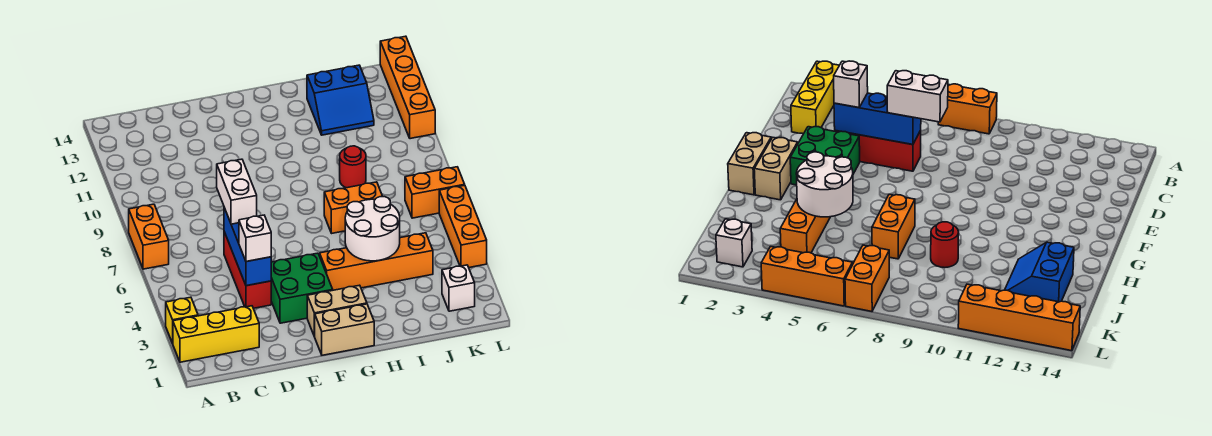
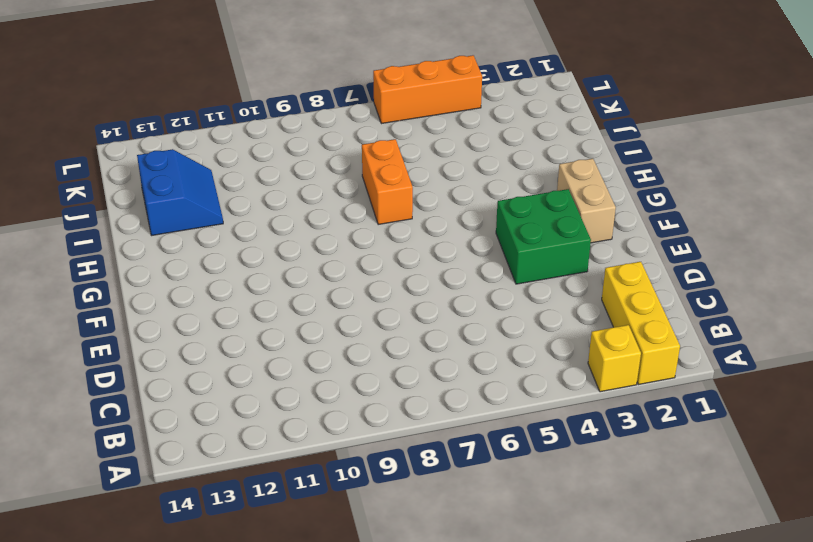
none -> orange 1x2 brick [129,204,169,269]
none -> red 1x3 brick [224,232,271,308]
none -> tan 1x2 brick [315,304,374,355]

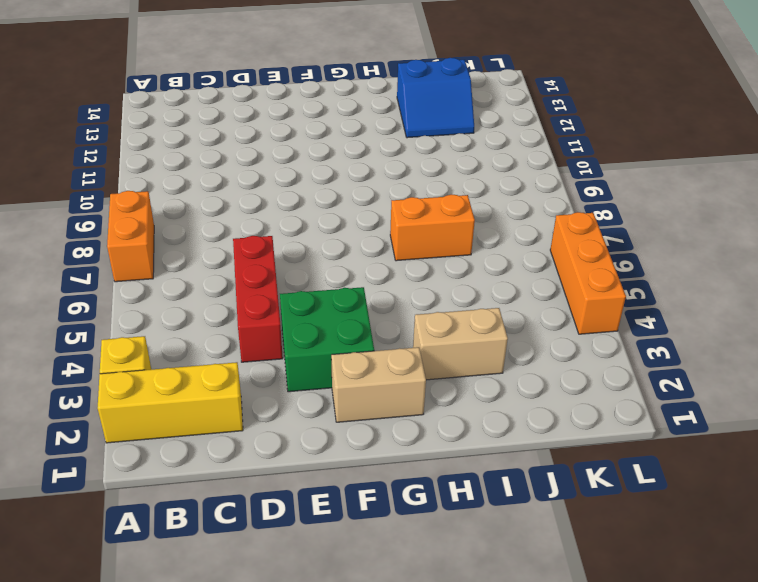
tan 1x2 brick [413,308,508,380] -> tan 1x2 brick moved to [315,304,374,355]
none -> orange 1x4 brick [320,233,433,290]
none -> red 1x1 round brick [340,146,366,188]
none -> white 1x1 brick [442,265,475,311]

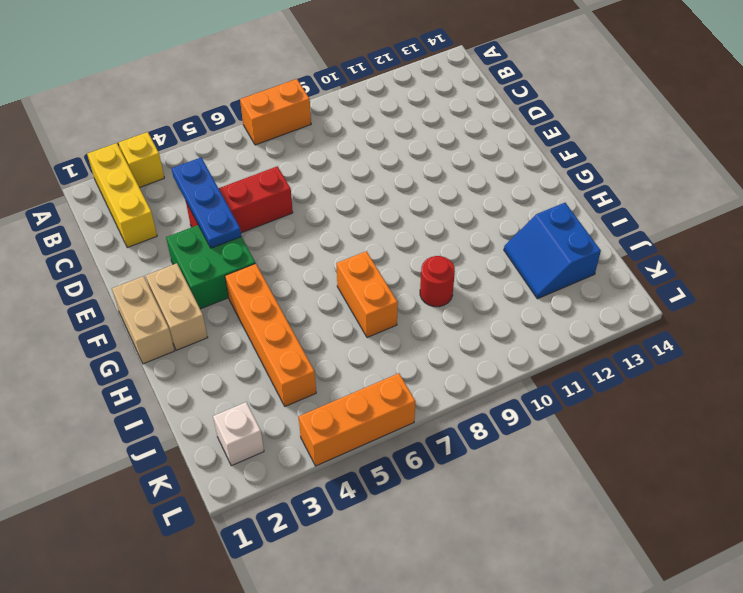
blue 1x3 plate [171,158,241,248] -> blue 1x3 brick [224,208,271,286]
none -> orange 1x2 brick [405,167,465,218]
none -> orange 1x4 brick [380,36,435,139]
none -> white 2x2 round brick [345,197,400,261]

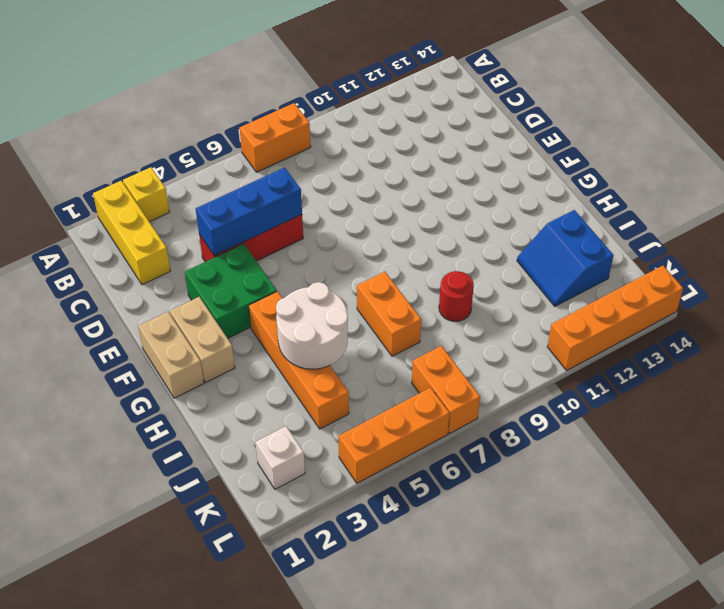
none -> white 1x1 brick [239,215,271,262]
none -> white 1x2 brick [217,159,257,224]

